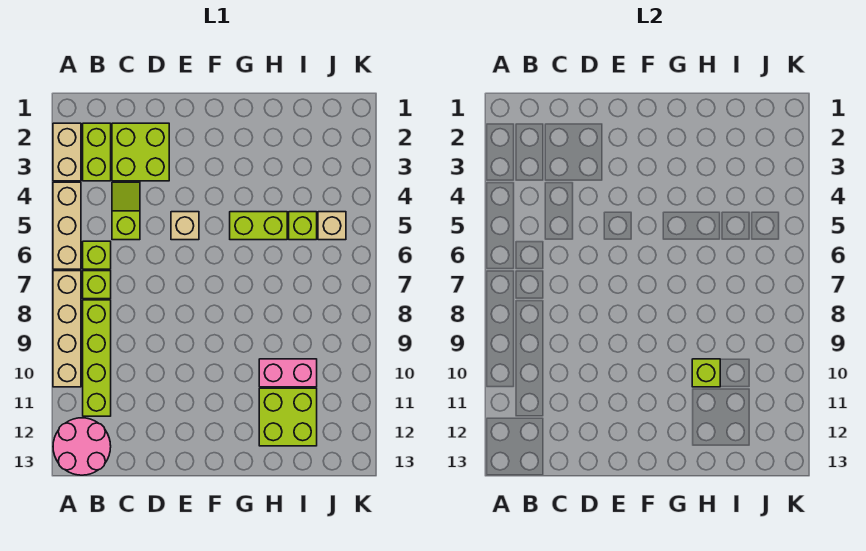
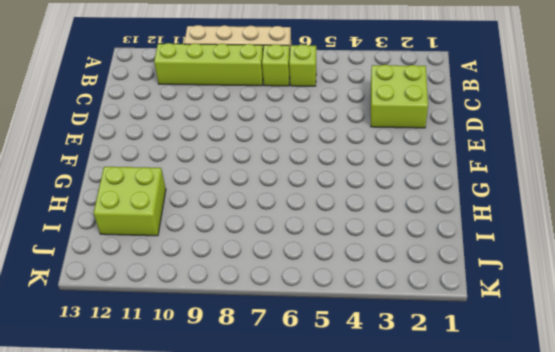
none -> tan 1x2 brick [53,123,81,181]
none -> tan 1x3 brick [53,182,81,269]
none -> pink 2x2 round brick [53,418,111,475]

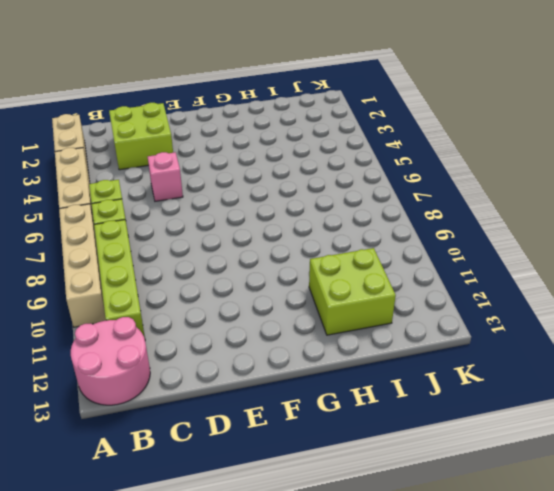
pink 1x1 brick [148,152,183,201] -> none
none -> lime 1x2 brick [83,123,111,181]
none -> lime 1x2 slope [112,182,140,240]
none -> tan 1x1 brick [171,212,199,240]

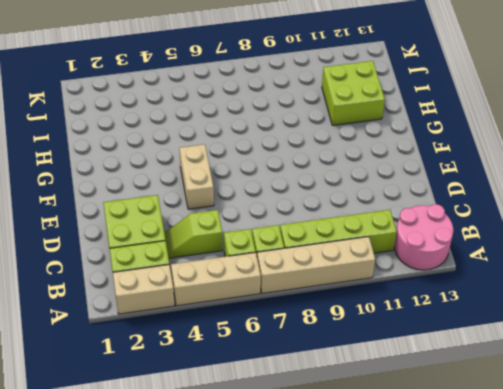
tan 1x2 brick [179,144,214,209] -> tan 1x1 brick [171,212,199,240]
none -> lime 1x2 brick [230,212,287,240]
none -> pink 1x2 brick [259,359,317,387]
none -> lime 1x1 brick [289,212,317,240]

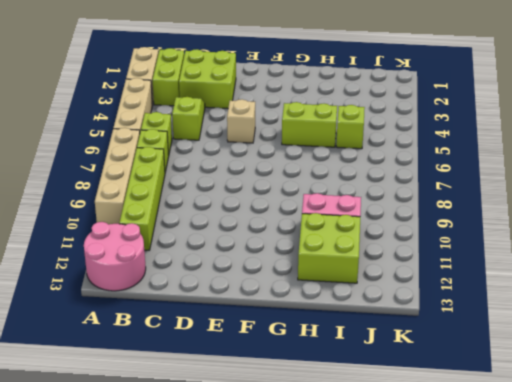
none -> tan 1x1 brick [318,212,346,240]
none -> lime 1x1 brick [692,359,720,387]

